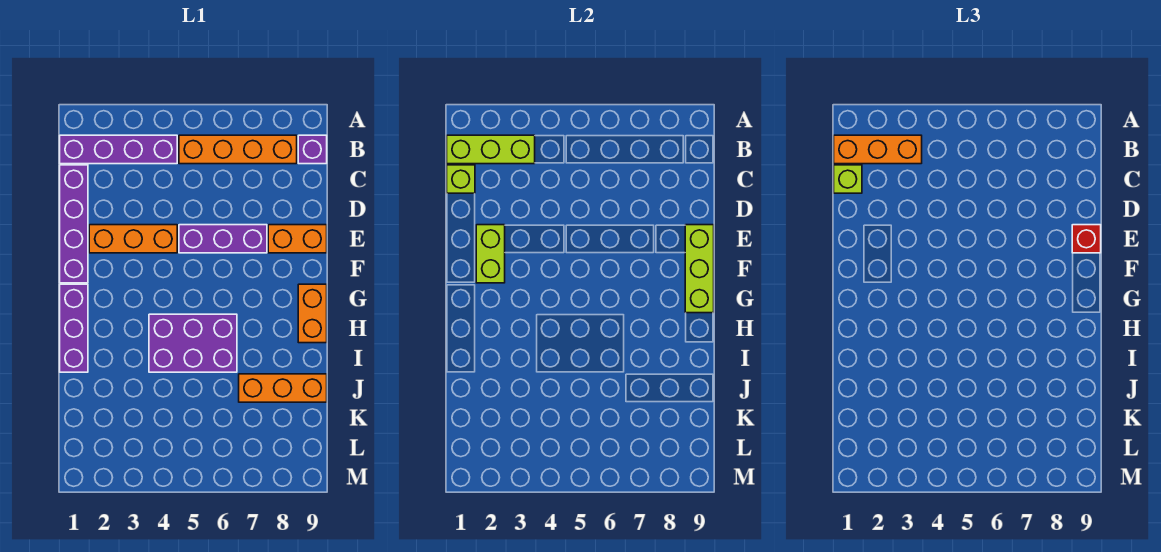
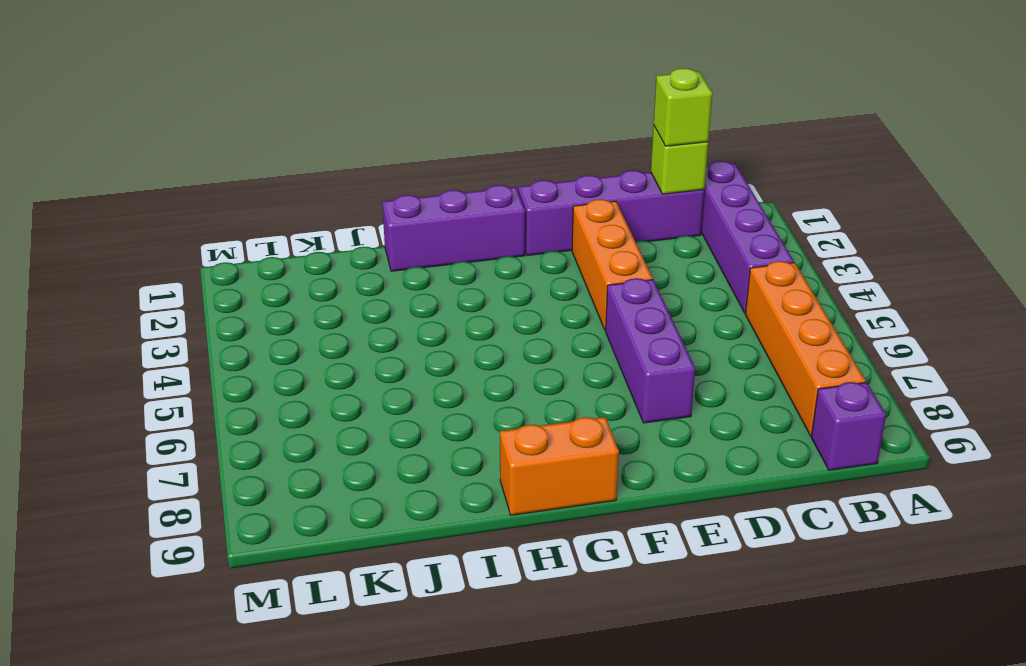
none -> orange 1x2 brick [268,225,327,253]
none -> purple 2x3 brick [149,314,237,372]
none -> orange 1x3 brick [239,374,327,402]

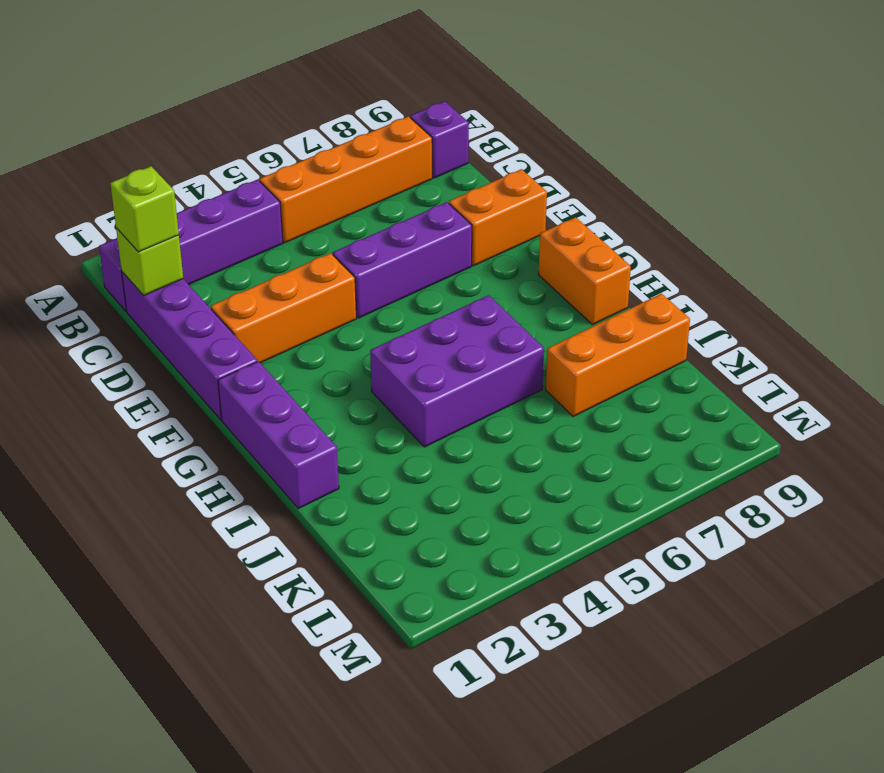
none -> lime 1x3 brick [447,135,535,164]
none -> lime 1x2 brick [476,225,505,283]
none -> lime 1x3 brick [685,225,714,313]

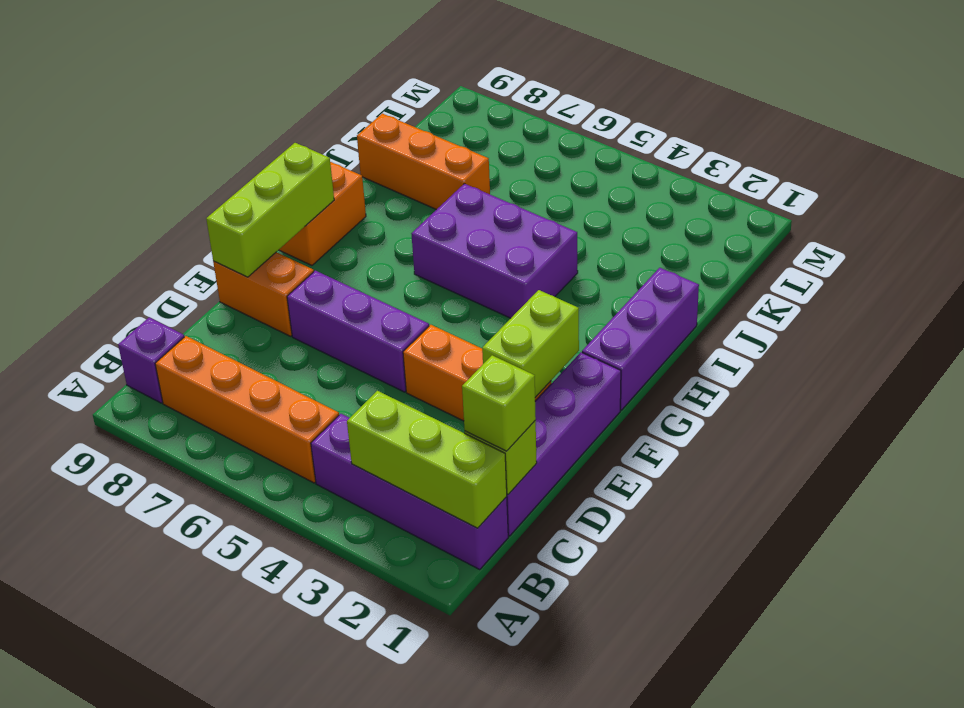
none -> orange 1x3 brick [834,135,922,164]
none -> red 1x1 brick [1072,225,1101,253]

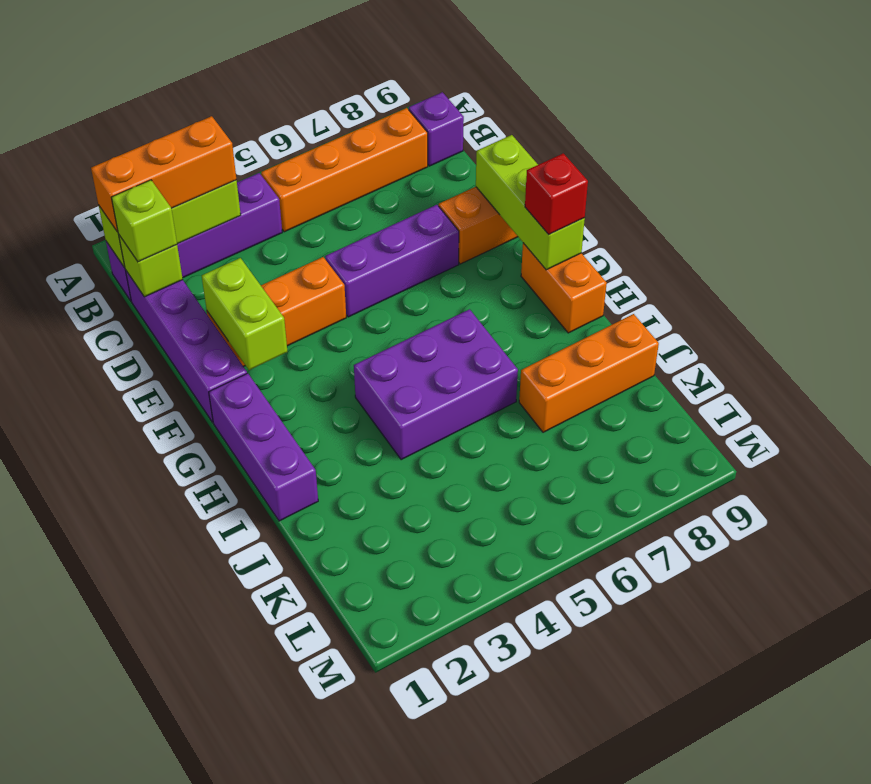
red 1x1 brick [525,153,588,234] -> red 1x1 brick moved to [1072,225,1101,253]

